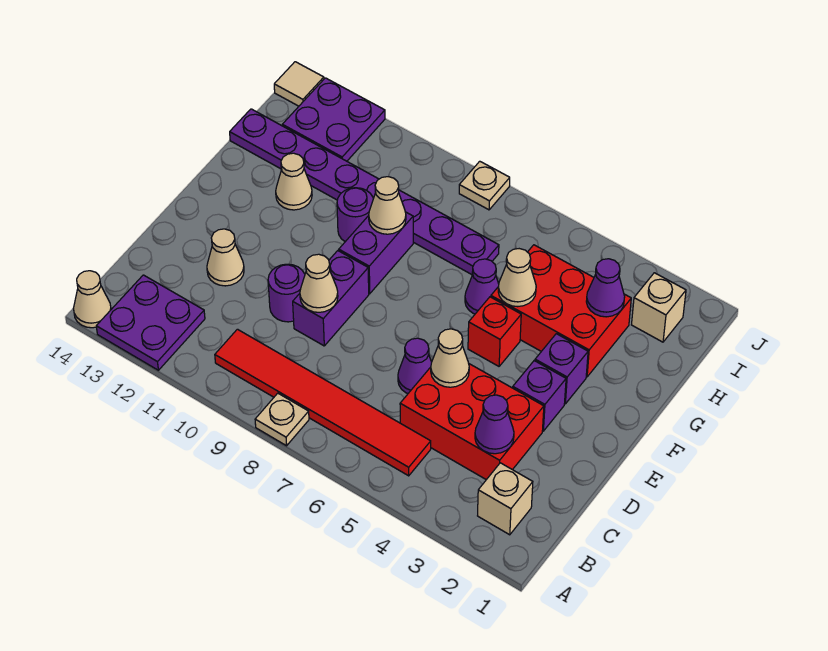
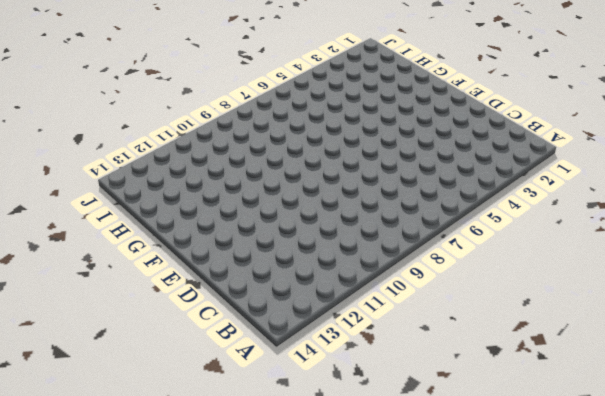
none -> tan 1x1 plate [255,393,309,446]
none -> purple 2x2 plate [96,275,205,370]
none -> tan 1x1 cone [74,271,111,328]

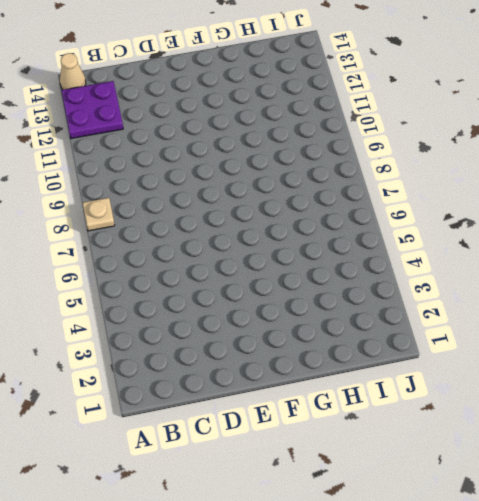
none -> tan 1x1 brick [478,463,533,535]
none -> red 1x6 tile [215,329,431,476]
none -> red 2x3 brick [400,364,544,480]

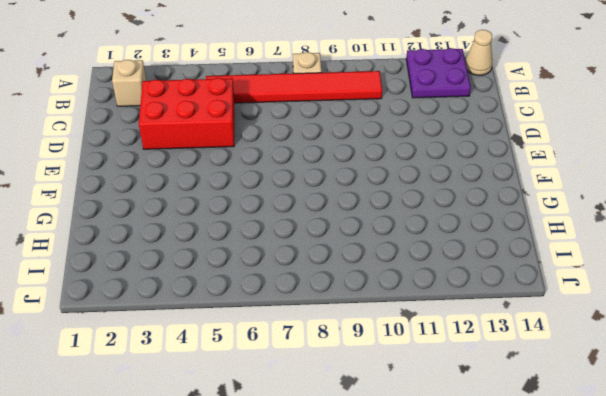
none -> purple 1x1 cone [398,338,432,394]
none -> purple 1x2 brick [293,251,369,346]
none -> purple 1x1 round brick [268,264,305,322]

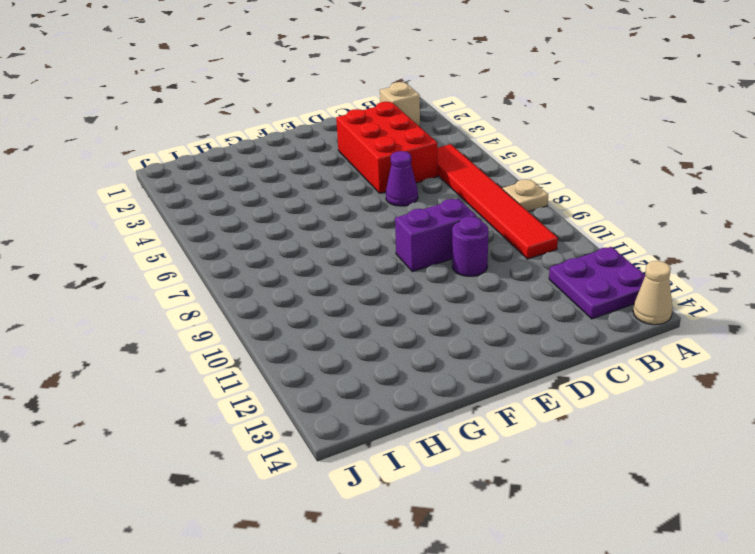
none -> tan 1x1 cone [207,229,244,286]
none -> purple 1x1 brick [513,361,566,431]
none -> purple 1x1 brick [535,334,588,404]

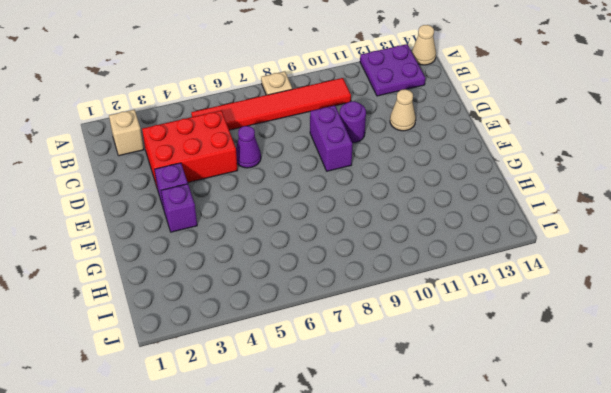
none -> red 1x1 brick [468,297,521,366]
none -> purple 1x2 brick [339,212,413,294]
none -> red 2x3 brick [491,245,631,377]

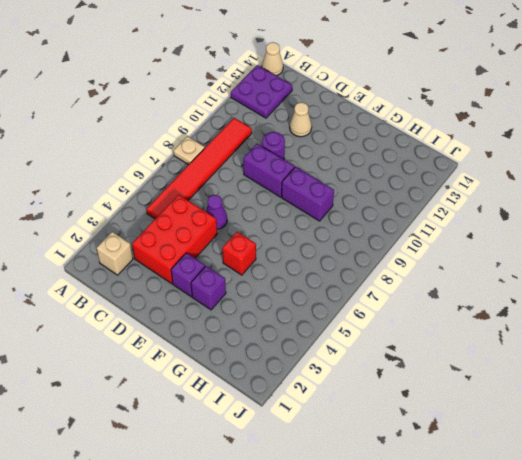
none -> red 2x3 brick [491,245,631,377]
none -> purple 1x1 cone [465,259,499,314]
none -> purple 1x1 round brick [337,188,373,242]

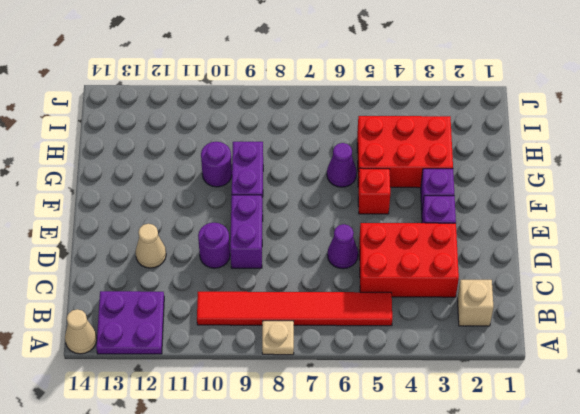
none -> tan 1x1 cone [276,153,312,210]
none -> purple 1x8 plate [230,109,499,275]
none -> tan 1x1 brick [632,273,686,342]

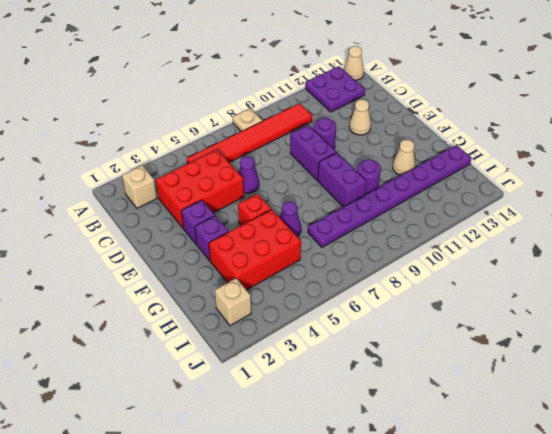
none -> purple 2x2 plate [282,78,385,161]
none -> tan 1x1 plate [459,161,510,210]
none -> tan 1x1 tile [274,62,324,106]

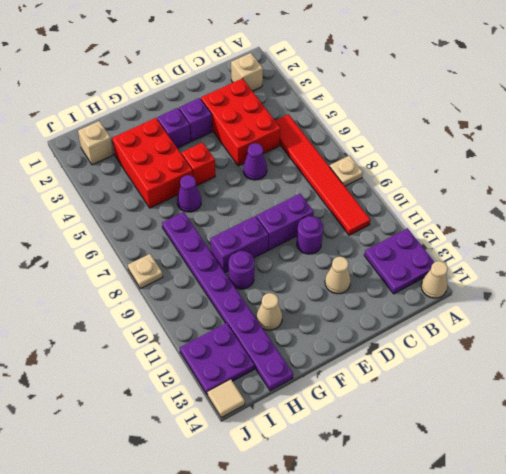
none -> purple 1x1 cone [475,395,514,454]
none -> tan 1x1 cone [431,329,469,387]
none -> tan 1x1 cone [300,254,338,312]

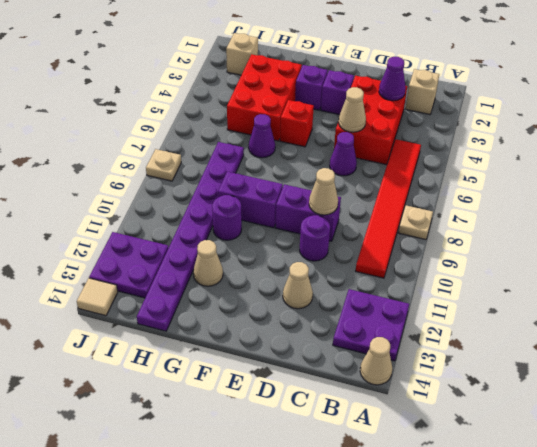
none -> tan 1x1 cone [498,249,536,307]
none -> tan 1x1 cone [369,177,406,234]
none -> purple 1x1 cone [586,259,625,317]

